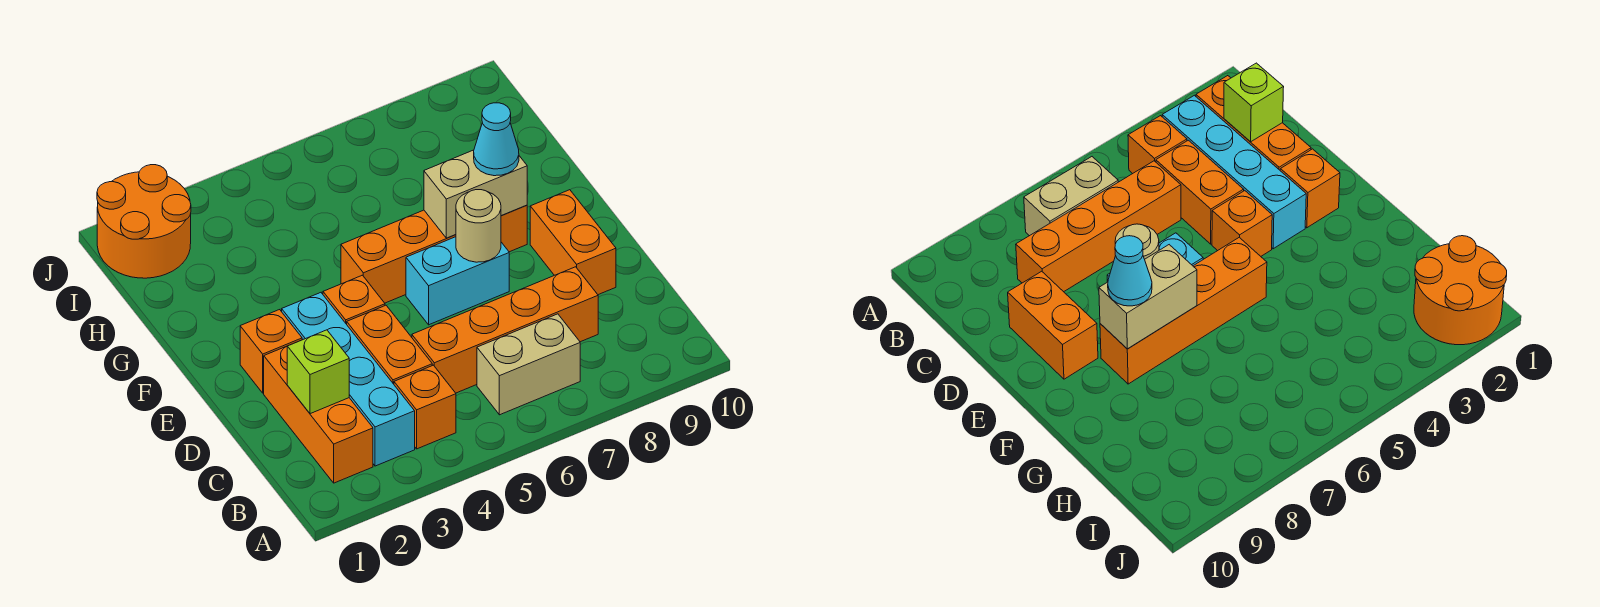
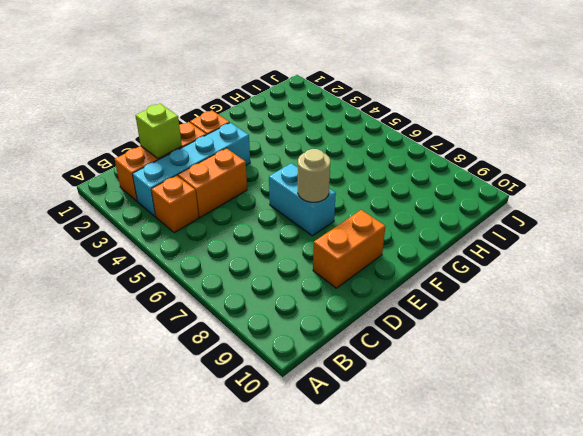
none -> tan 1x2 brick [477,314,580,415]
none -> orange 1x4 brick [412,267,598,393]
none -> orange 1x1 brick [323,275,385,324]

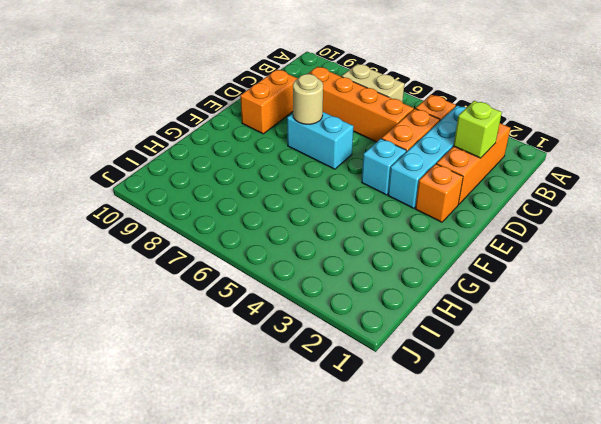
cyan 1x1 brick [362,139,406,195] -> orange 1x1 brick [323,275,385,324]
none -> orange 1x4 brick [341,205,527,303]
none -> orange 2x2 round brick [97,165,191,278]
none -> tan 1x2 brick [424,150,527,238]

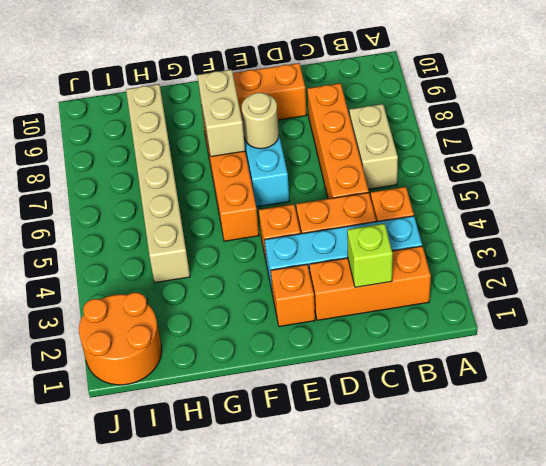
tan 1x6 brick [126,84,190,283] -> none
none -> cyan 1x1 cone [474,103,519,176]

